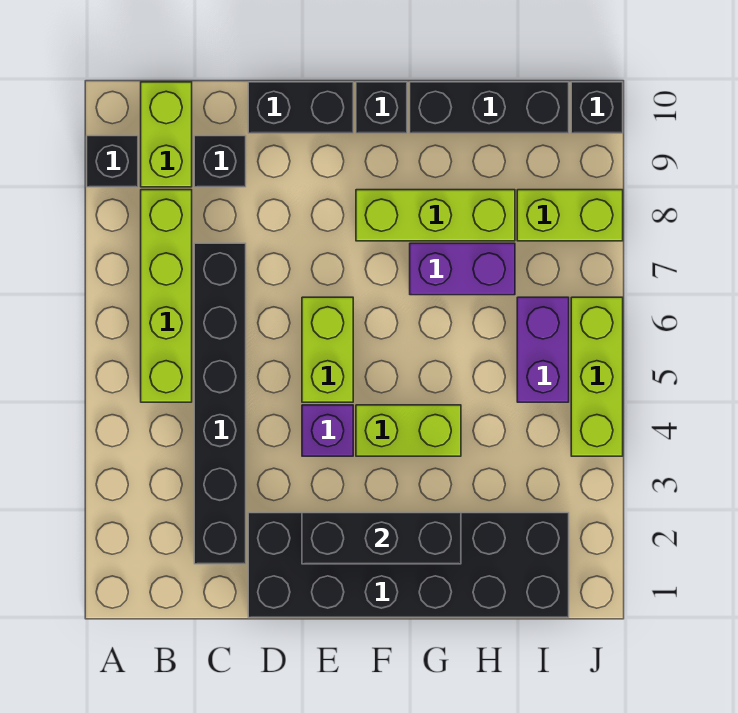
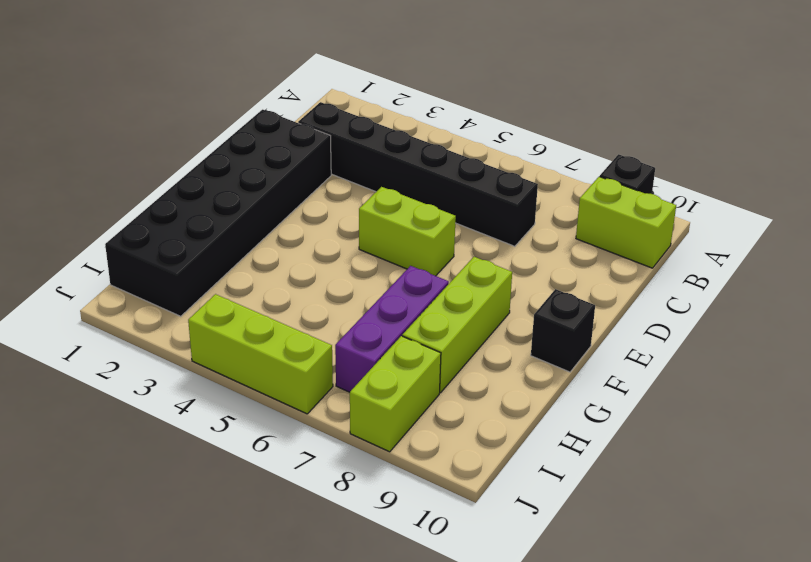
purple 1x3 brick [335,266,449,392] -> purple 1x2 brick [410,243,515,295]
none -> lime 1x4 brick [141,190,192,402]
none -> black 1x1 brick [194,136,246,187]
none -> black 1x2 brick [248,82,353,133]

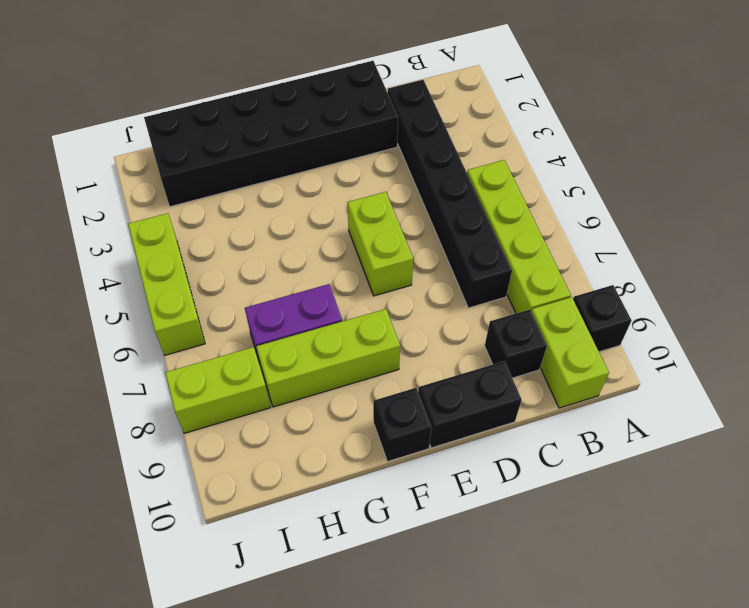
none -> purple 1x1 brick [302,405,353,456]
none -> lime 1x2 brick [356,405,461,456]
none -> black 1x3 brick [410,82,569,133]

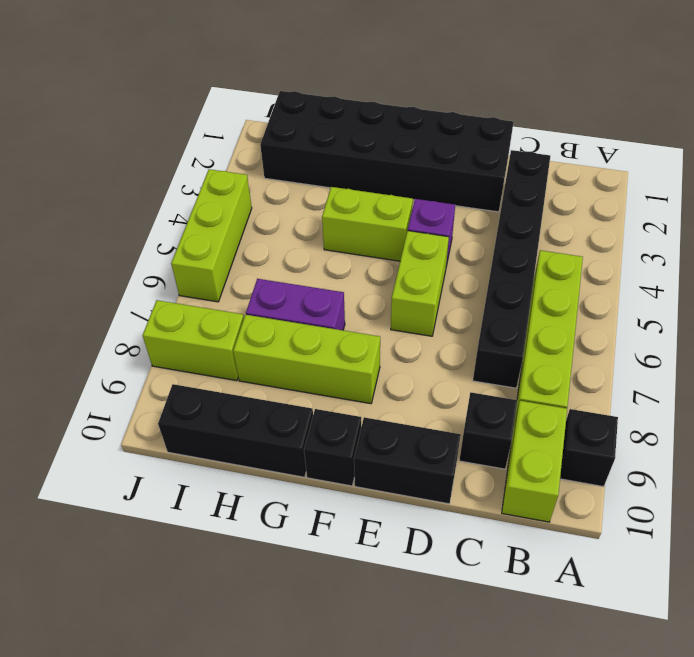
none -> purple 1x2 brick [517,297,569,402]
none -> black 1x1 brick [571,82,623,133]
none -> black 1x3 brick [302,513,461,564]

